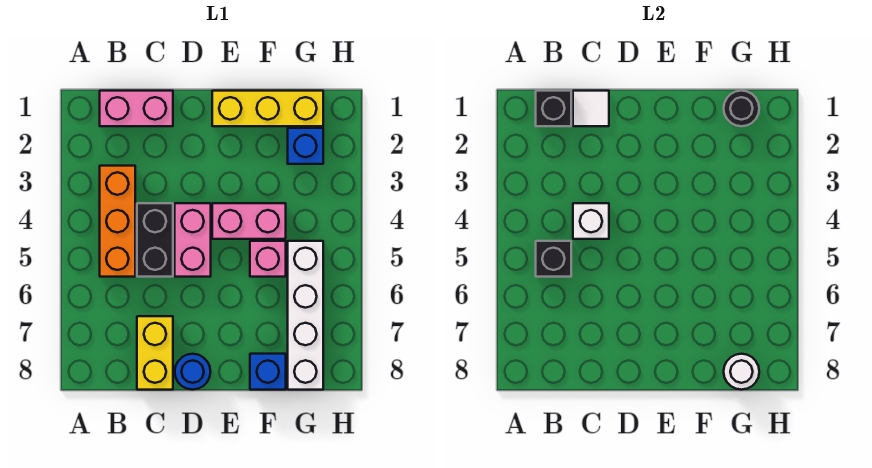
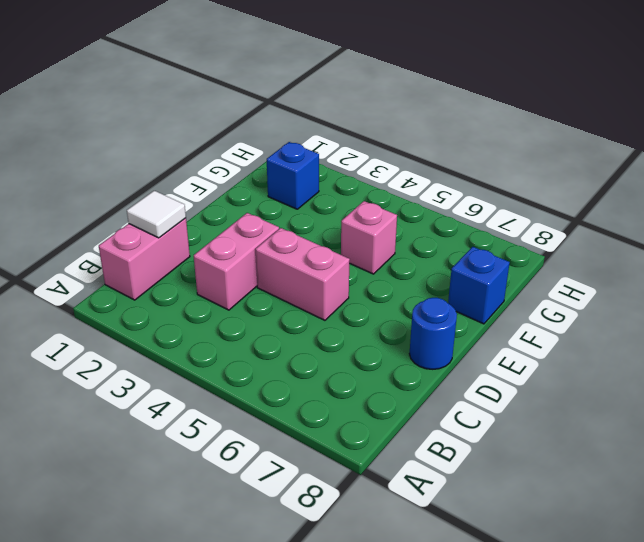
pink 1x2 brick [194,213,279,310] -> pink 1x2 brick moved to [212,203,286,239]
none -> orange 1x3 brick [100,166,135,277]
none -> black 1x2 brick [137,203,173,277]
none -> yellow 1x2 brick [137,316,173,390]

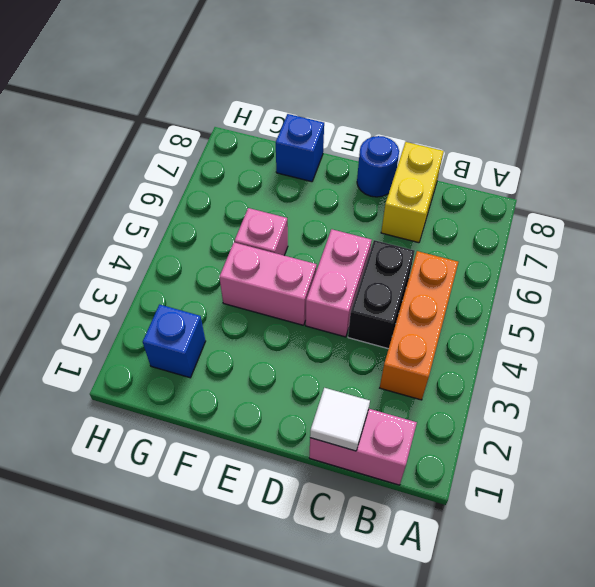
none -> yellow 1x3 brick [212,91,323,126]
none -> white 1x4 brick [288,241,323,390]
none -> black 1x1 brick [536,91,571,126]

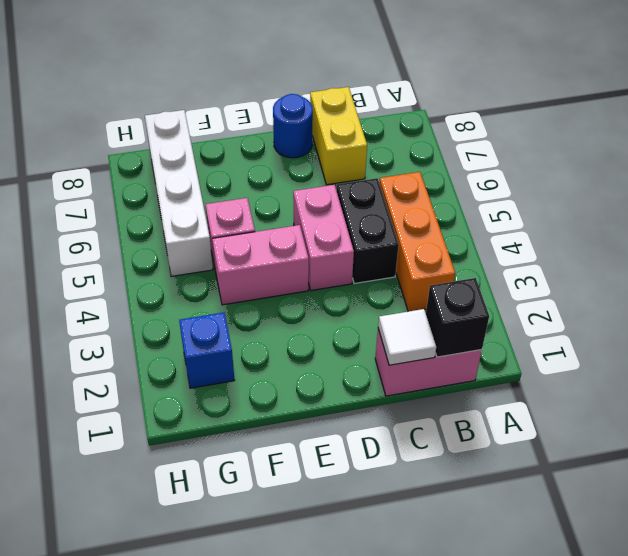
none -> yellow 1x3 brick [212,91,323,126]
none -> blue 1x1 brick [250,354,286,390]
none -> black 1x1 brick [536,241,571,277]

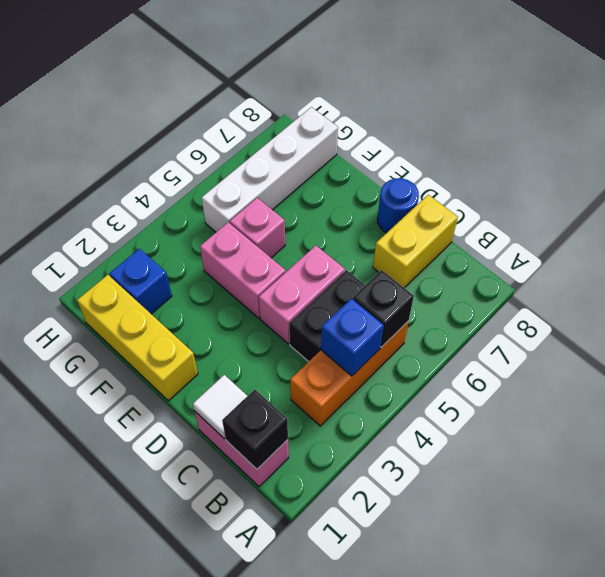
blue 1x1 brick [321,298,384,376] -> blue 1x1 brick moved to [250,354,286,390]
none -> white 1x1 brick [573,203,609,239]
none -> black 1x1 round brick [724,91,759,126]
none -> white 1x1 round brick [724,354,759,390]

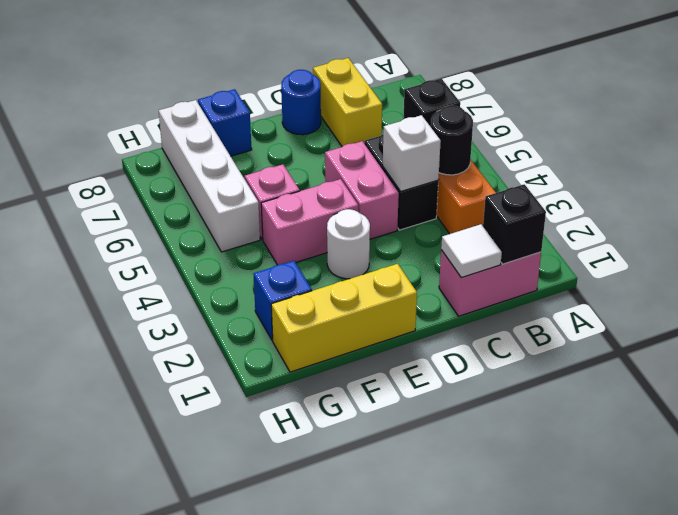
black 1x1 round brick [431,106,473,175] -> black 1x1 round brick moved to [724,91,759,126]
white 1x1 round brick [327,209,370,279] -> white 1x1 round brick moved to [724,354,759,390]

